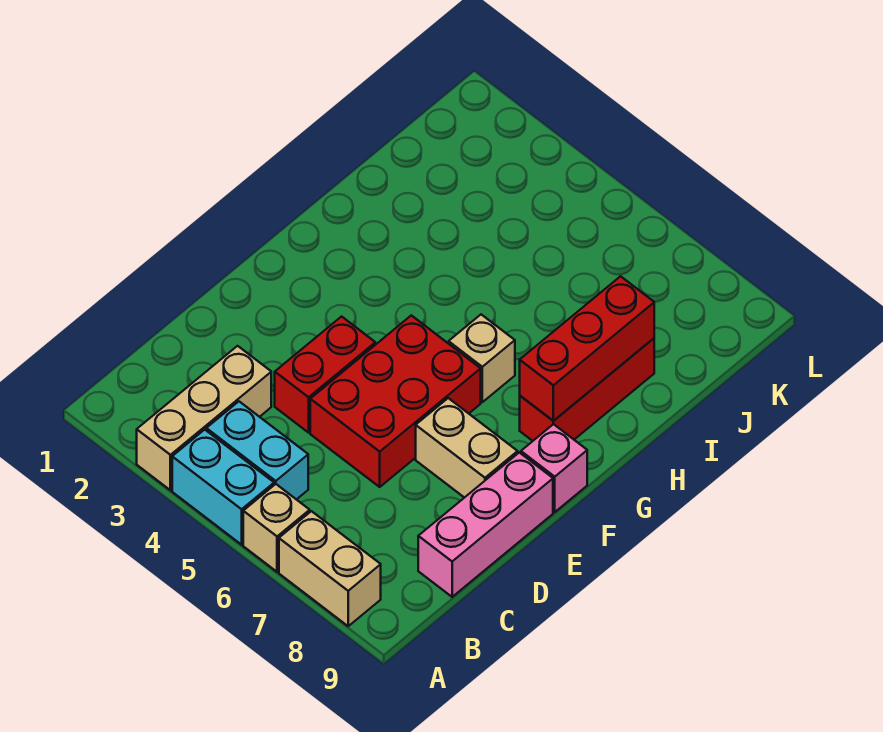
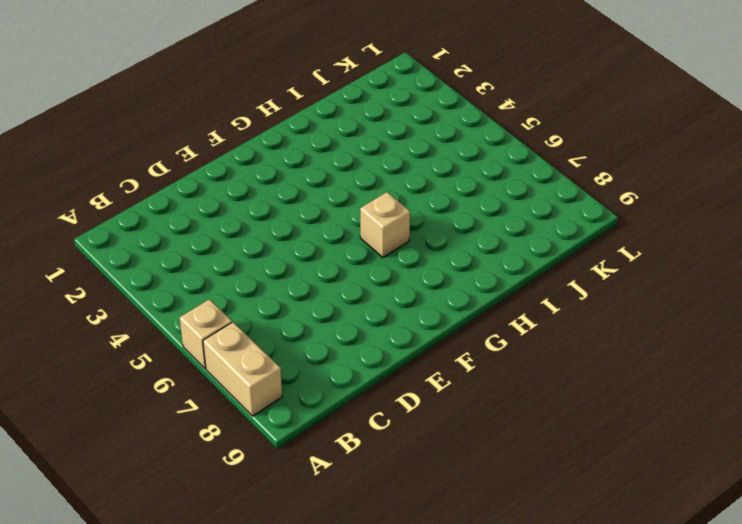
none -> tan 1x3 brick [137,346,271,490]
none -> cyan 1x2 brick [172,430,274,545]
none -> cyan 1x2 brick [206,402,308,500]

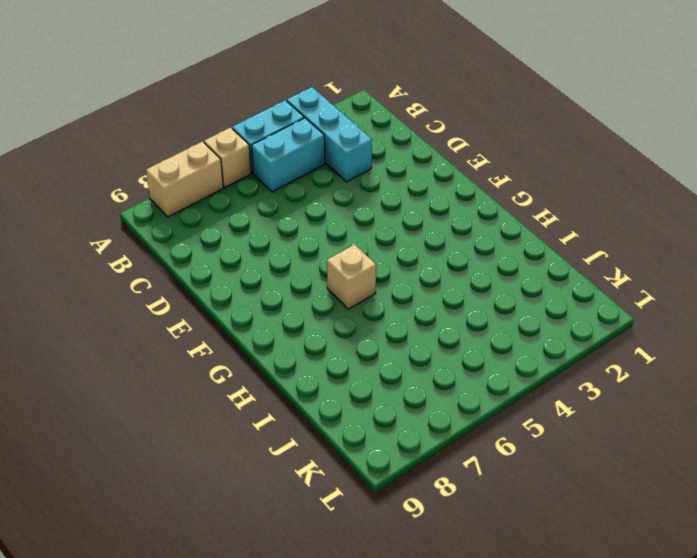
cyan 1x3 brick [287,87,372,182] -> tan 1x3 brick [137,346,271,490]
none -> pink 1x3 brick [418,452,553,597]
none -> red 1x2 brick [275,317,375,433]
none -> red 2x3 brick [310,315,481,487]

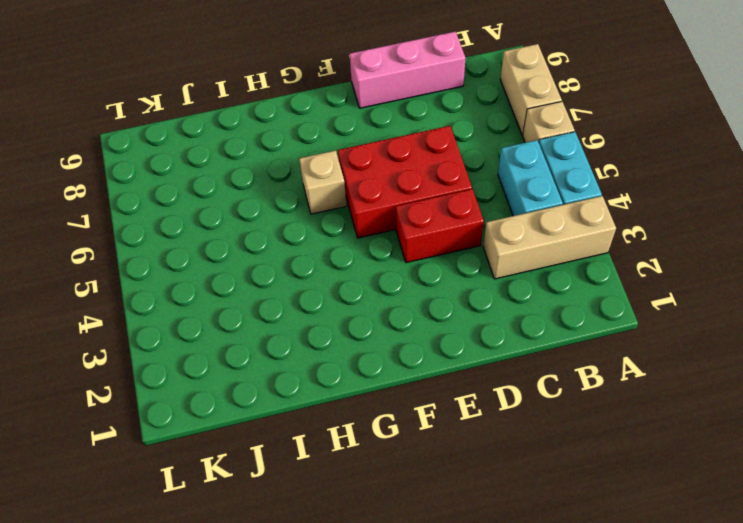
none -> tan 1x2 brick [416,398,518,498]
none -> pink 1x1 brick [521,424,587,512]
none -> red 1x3 brick [520,338,654,441]

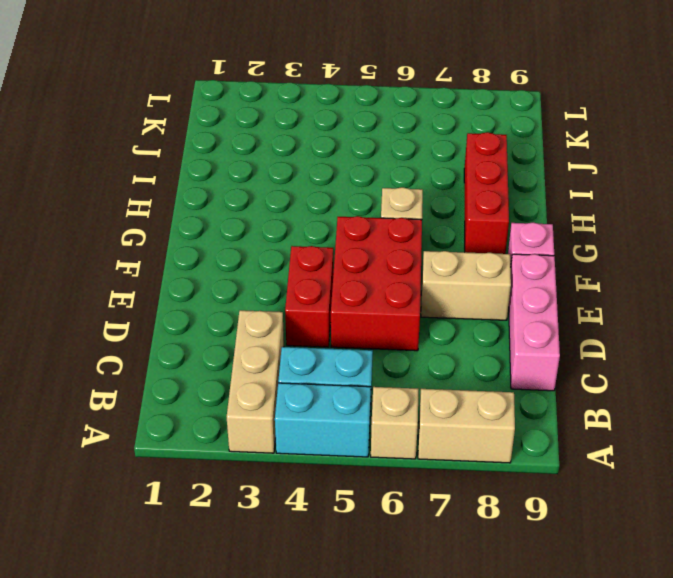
none -> red 1x3 brick [520,276,654,421]

